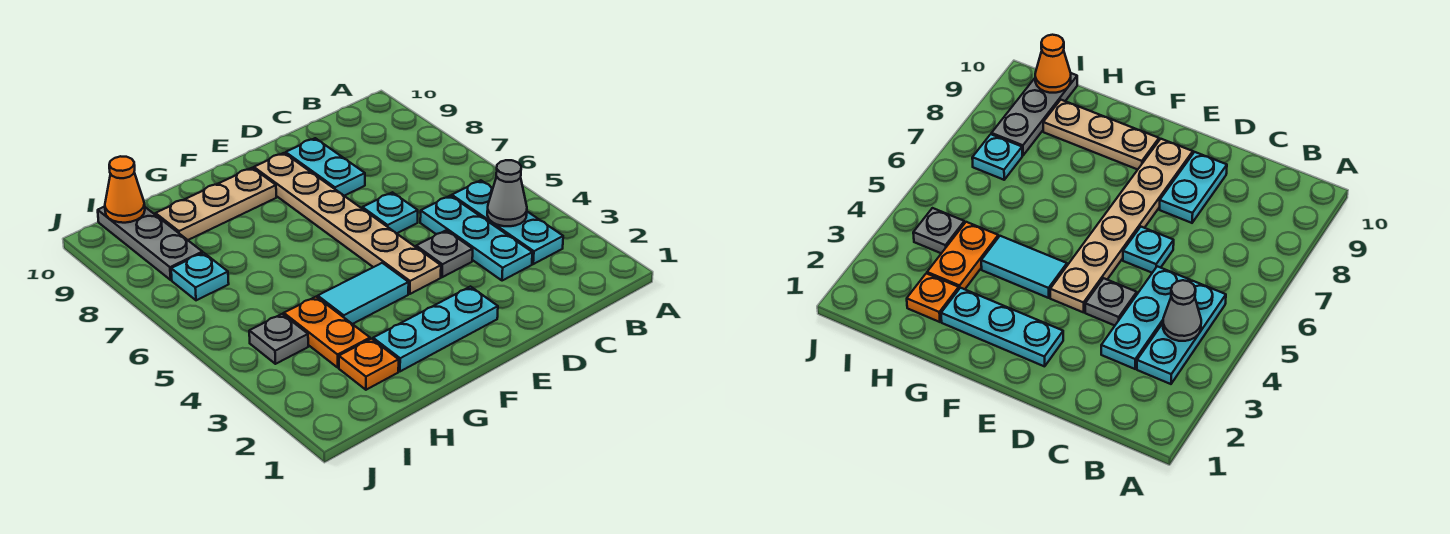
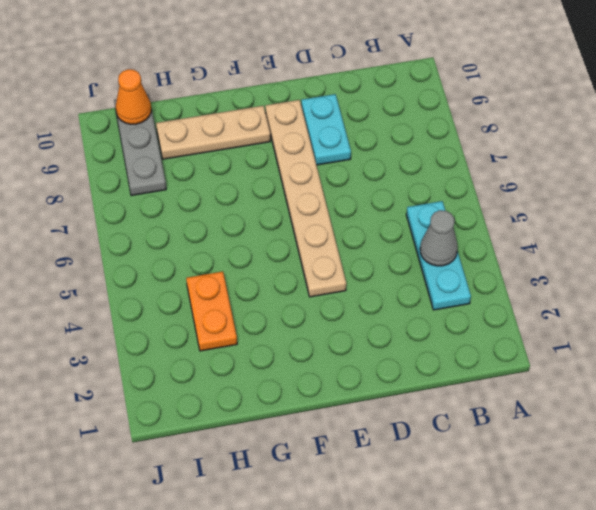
none -> cyan 1x3 plate [420,196,532,281]
none -> grey 1x1 plate [416,230,473,277]
none -> cyan 1x1 plate [362,192,418,233]

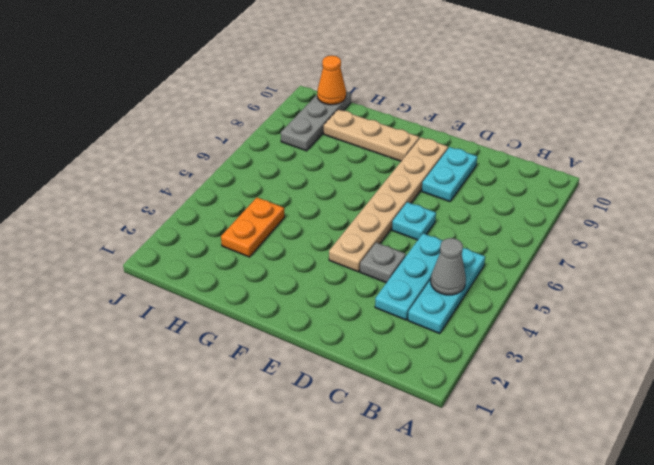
none -> cyan 1x3 plate [373,287,498,371]
none -> cyan 1x2 tile [318,263,409,324]
none -> orange 1x1 plate [339,339,399,390]

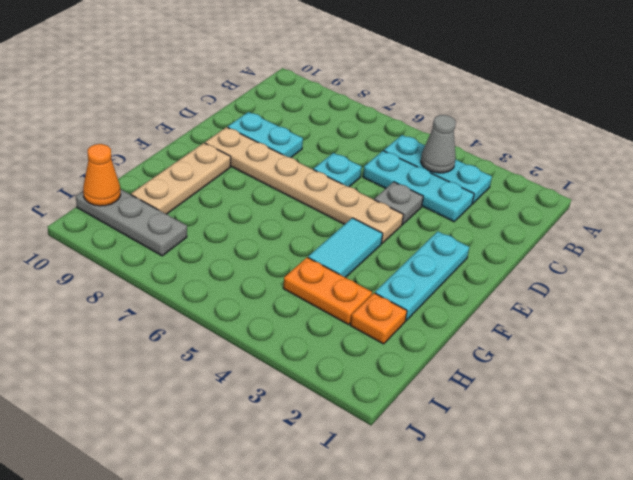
none -> grey 1x1 plate [249,314,308,364]
none -> cyan 1x1 plate [171,253,229,300]

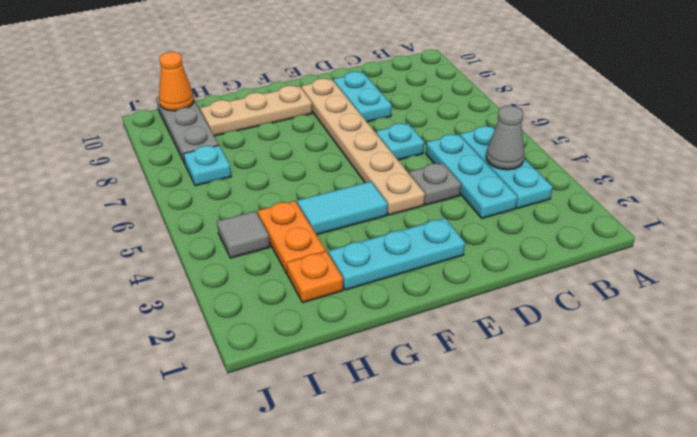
grey 1x1 tile [217,211,270,258] -> grey 1x1 plate [249,314,308,364]

